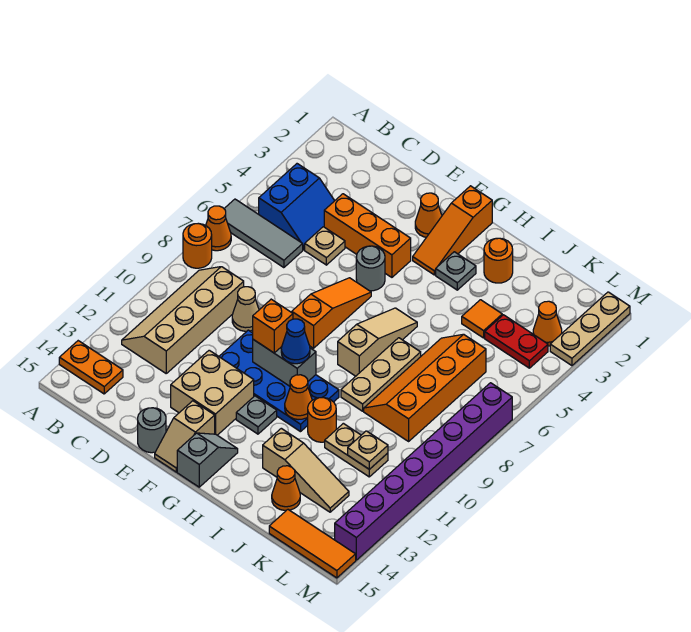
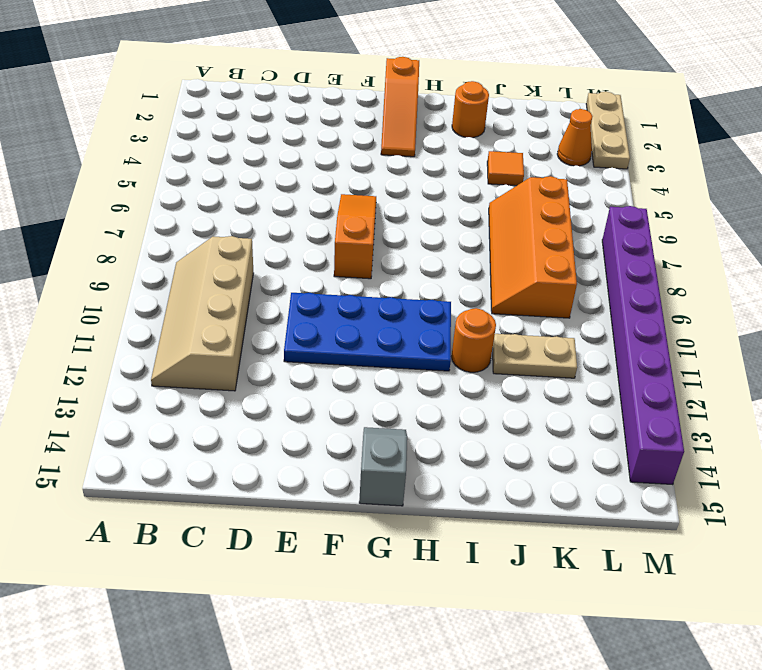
none -> grey 1x3 tile [224,199,303,268]
none -> orange 1x1 cone [206,206,231,251]
none -> orange 1x1 round brick [183,224,212,268]
none -> orange 1x2 plate [59,341,123,394]

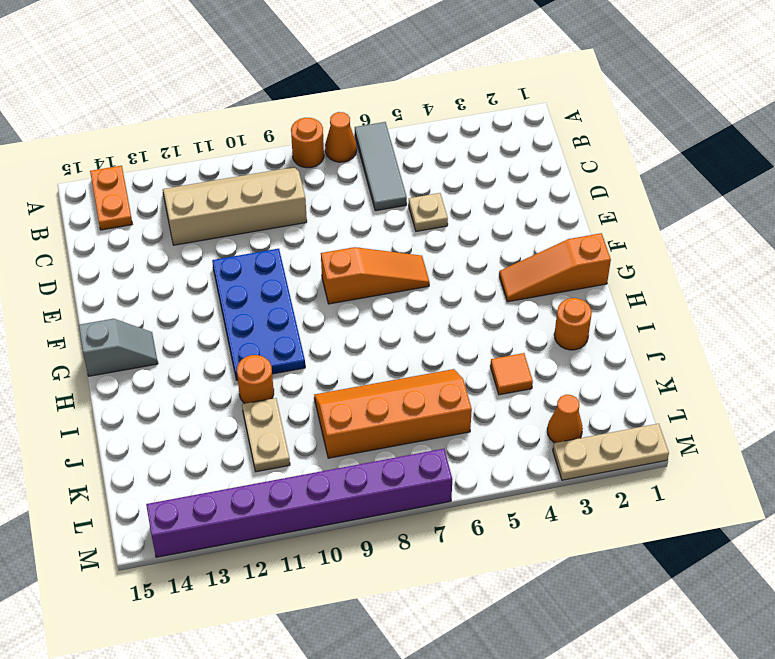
none -> blue 2x2 slope [259,164,334,250]
none -> orange 1x3 brick [324,194,411,277]
none -> tan 1x1 cone [232,287,259,331]
none -> tan 2x2 brick [171,350,254,435]

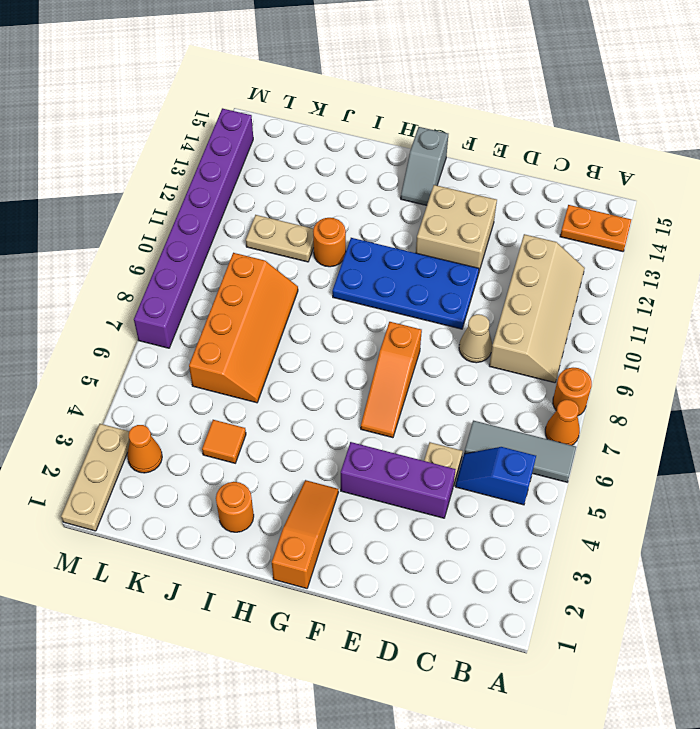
blue 1x2 slope [455,447,536,505] -> blue 2x2 slope [259,164,334,250]
purple 1x3 brick [341,442,456,518] -> orange 1x3 brick [324,194,411,277]
none -> grey 1x1 round brick [138,408,166,453]
none -> orange 1x1 cone [415,193,442,237]
none -> grey 1x1 round brick [356,246,385,291]
none -> tan 1x2 slope [155,401,215,472]

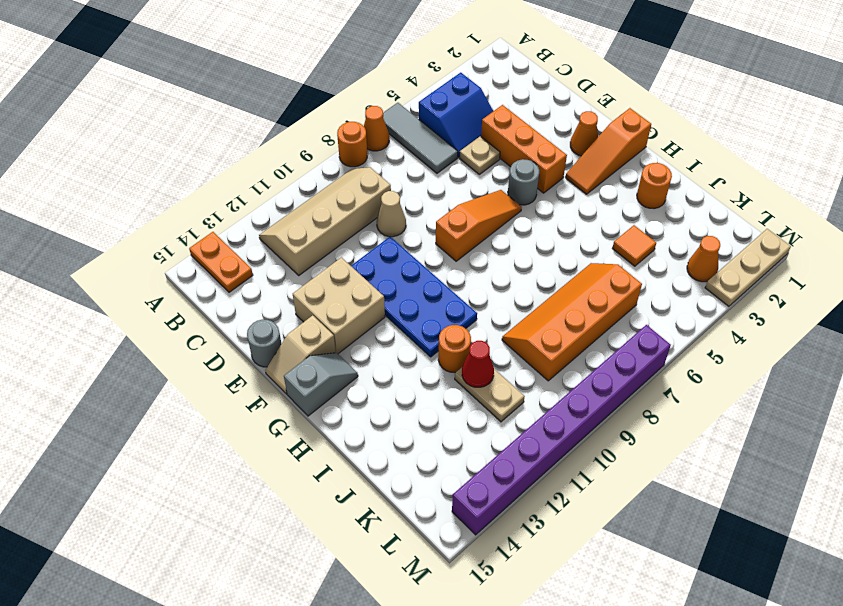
red 1x1 cone [462,341,494,387] -> none
none -> grey 1x1 plate [236,396,277,434]
none -> grey 1x1 plate [436,252,476,290]
none -> tan 1x3 slope [338,308,417,376]
none -> tan 1x3 plate [341,338,421,411]

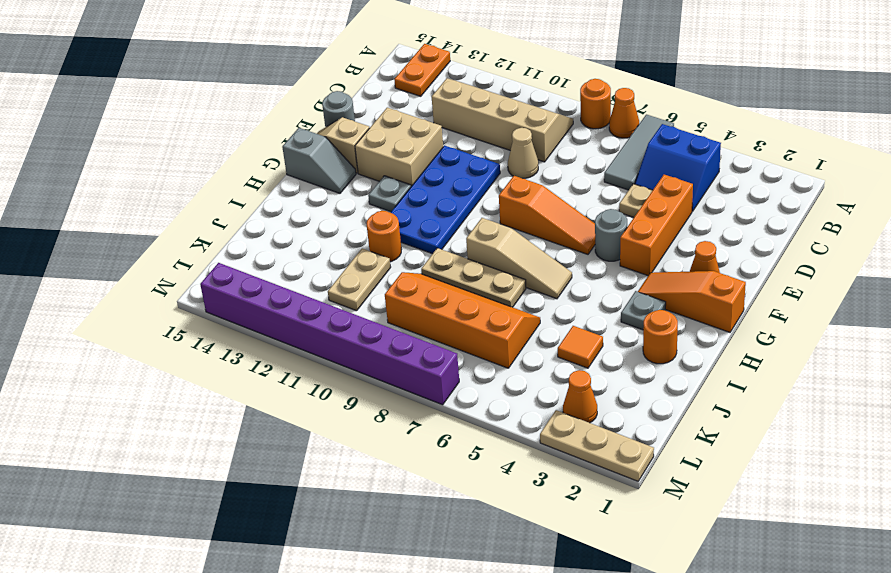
none -> tan 1x3 slope [263,428,349,512]
none -> orange 1x1 cone [272,466,300,510]
none -> red 1x2 plate [485,315,548,368]
none -> orange 1x3 tile [269,510,356,578]

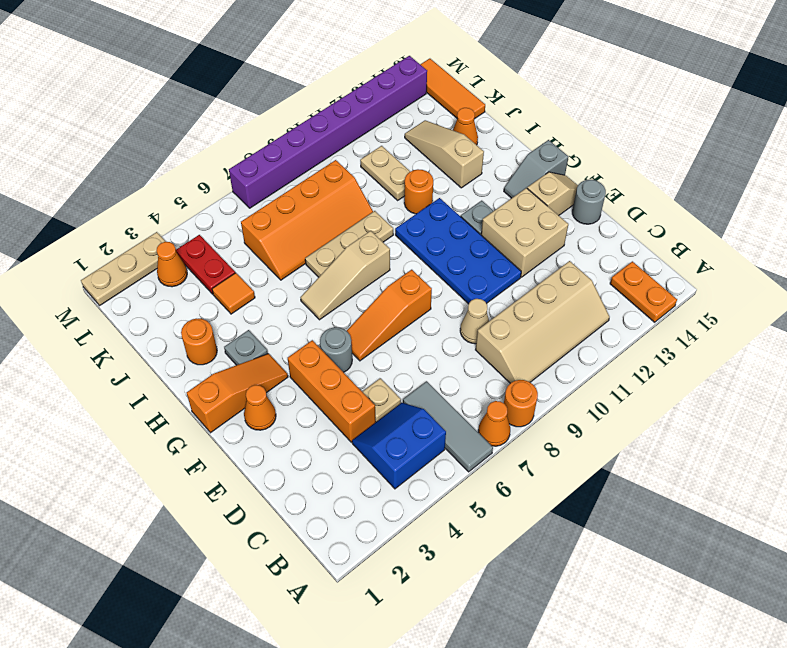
none -> grey 1x2 brick [253,340,316,386]
none -> orange 1x1 cone [285,375,312,420]
none -> tan 1x1 plate [348,431,388,469]
none -> orange 1x1 brick [253,299,293,353]

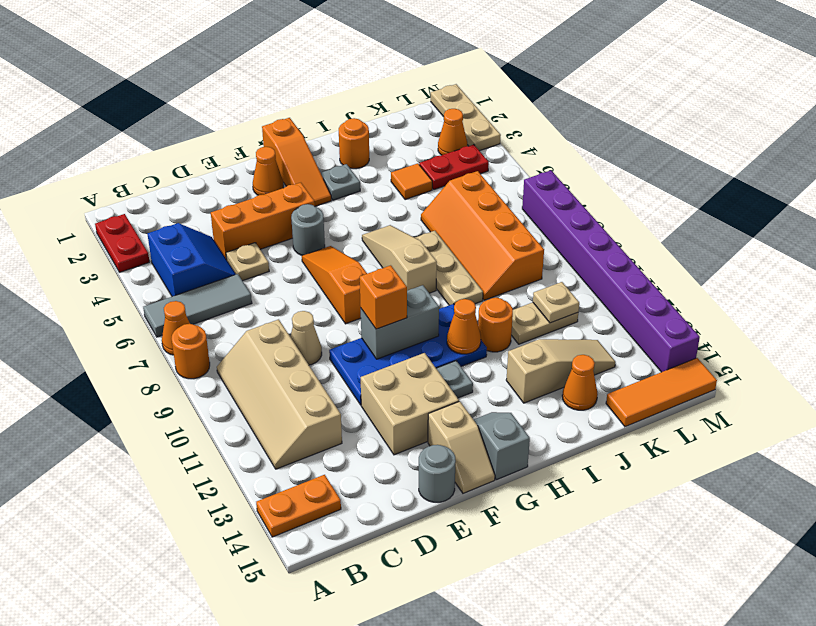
red 1x2 plate [95,214,149,272] -> none
none -> blue 1x1 cone [281,319,310,364]

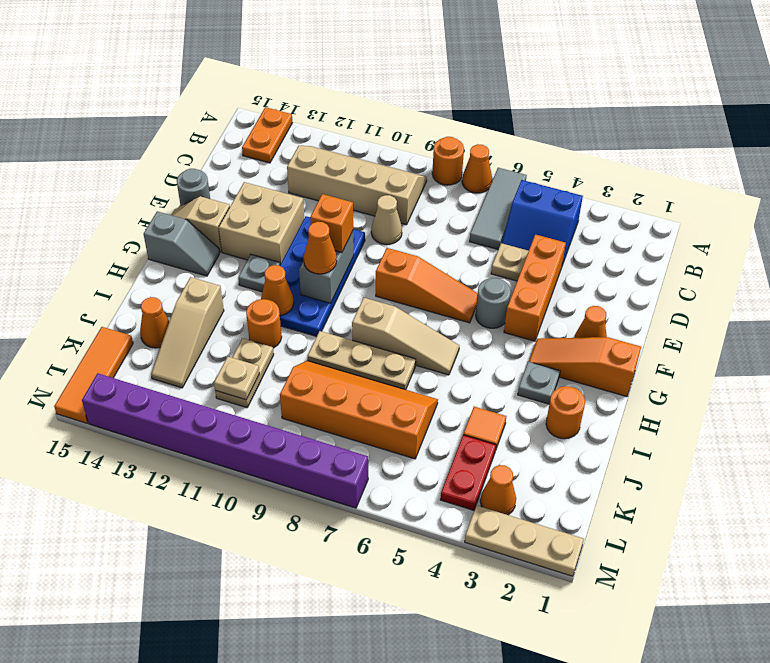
orange 1x1 cone [304,222,337,274] -> blue 1x1 cone [281,319,310,364]

